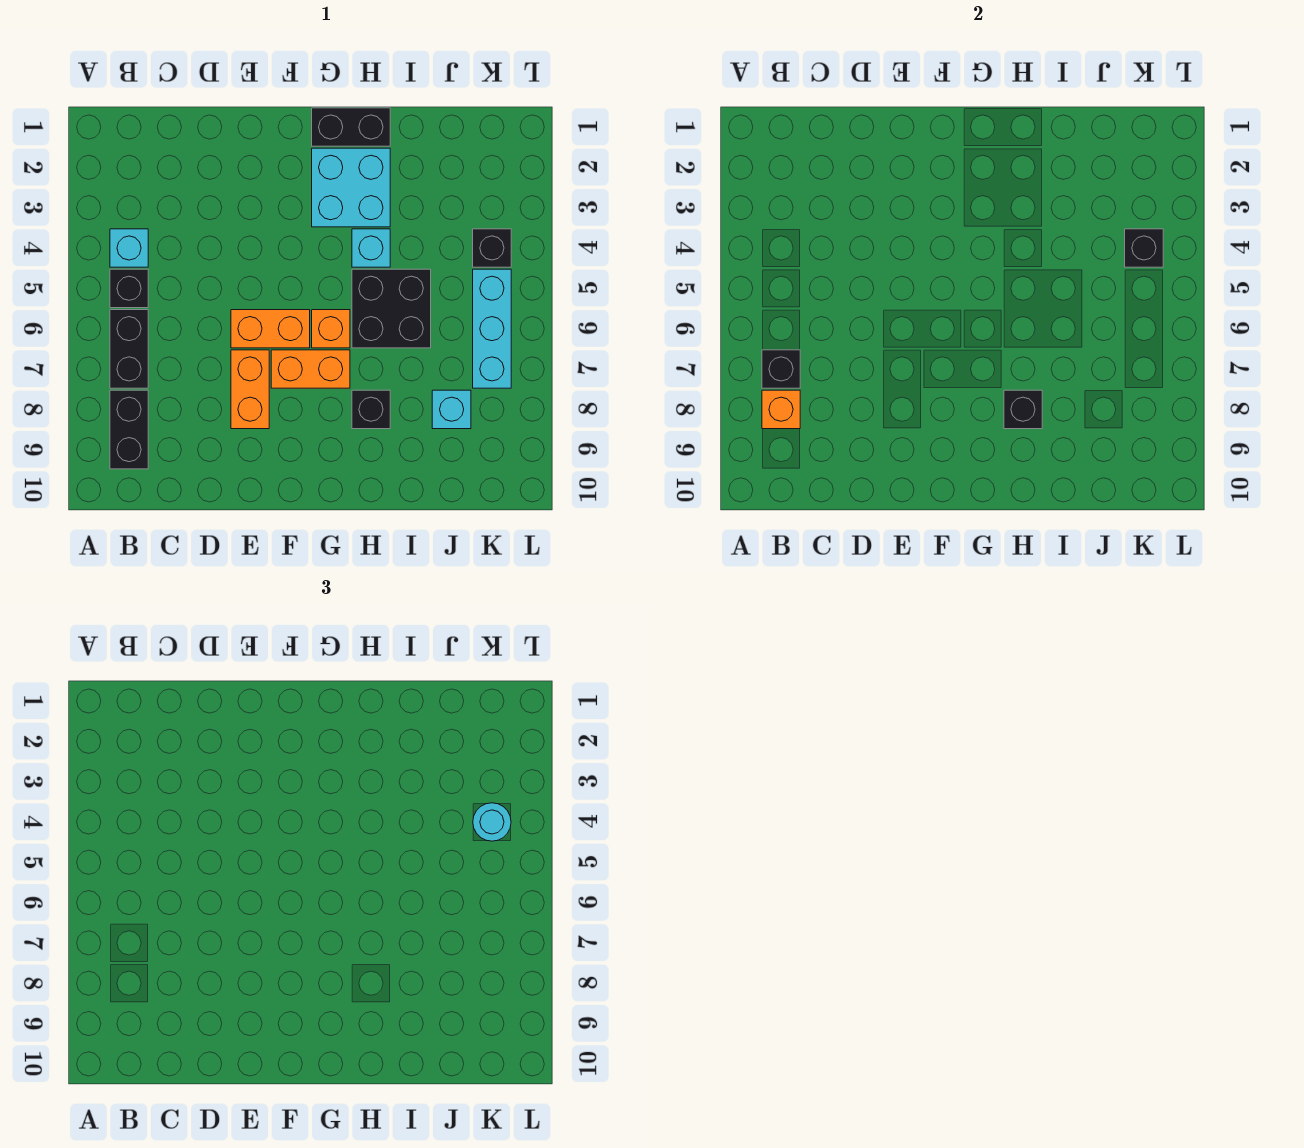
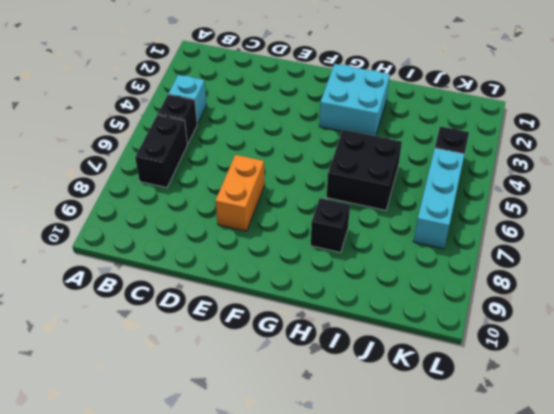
none -> black 1x2 brick [110,390,148,469]
none -> orange 1x2 brick [231,310,310,348]
none -> orange 1x2 brick [271,350,350,388]

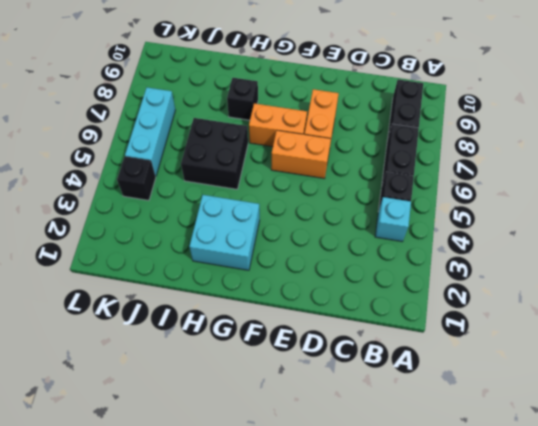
none -> black 1x2 brick [312,108,390,146]
none -> orange 1x1 brick [312,310,350,348]
none -> cyan 1x1 brick [352,229,390,267]

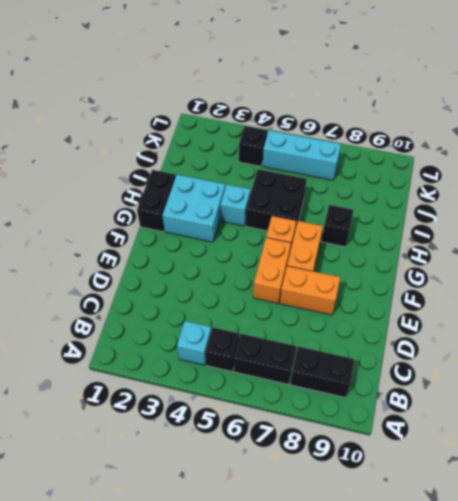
none -> cyan 1x1 brick [432,390,471,429]
none -> black 1x1 brick [762,350,800,388]
none -> orange 1x1 brick [762,390,800,429]

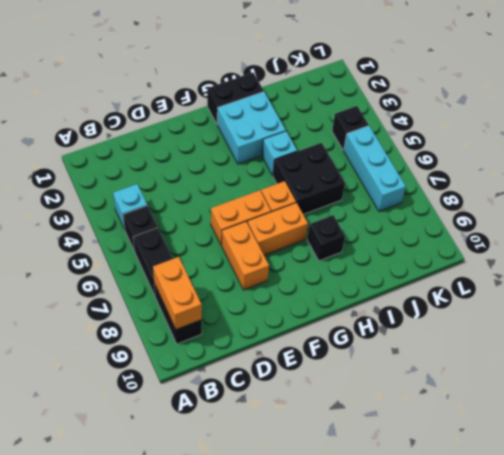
orange 1x2 brick [153,257,202,329] -> orange 1x1 brick [762,390,800,429]
none -> cyan 1x1 brick [432,390,471,429]
none -> black 1x1 brick [762,350,800,388]
none -> black 1x1 brick [1004,390,1042,429]

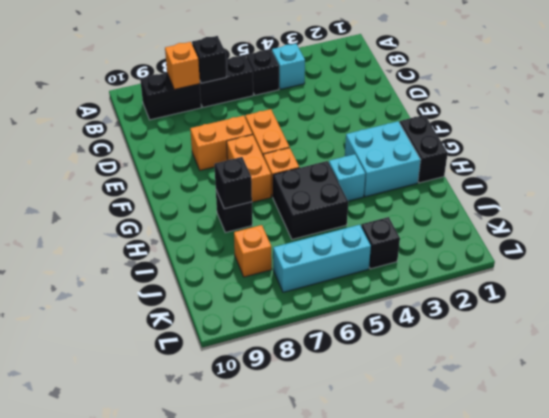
orange 1x1 brick [234,225,272,277] -> cyan 1x1 brick [432,390,471,429]
none -> black 1x1 brick [1125,229,1163,267]
none -> cyan 1x1 round brick [473,803,511,841]

